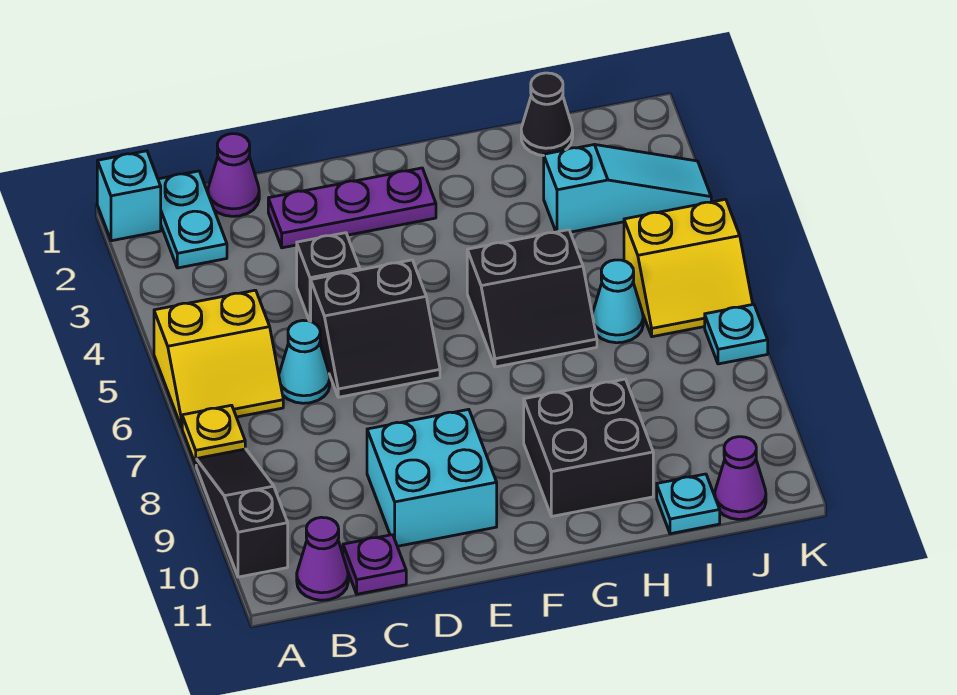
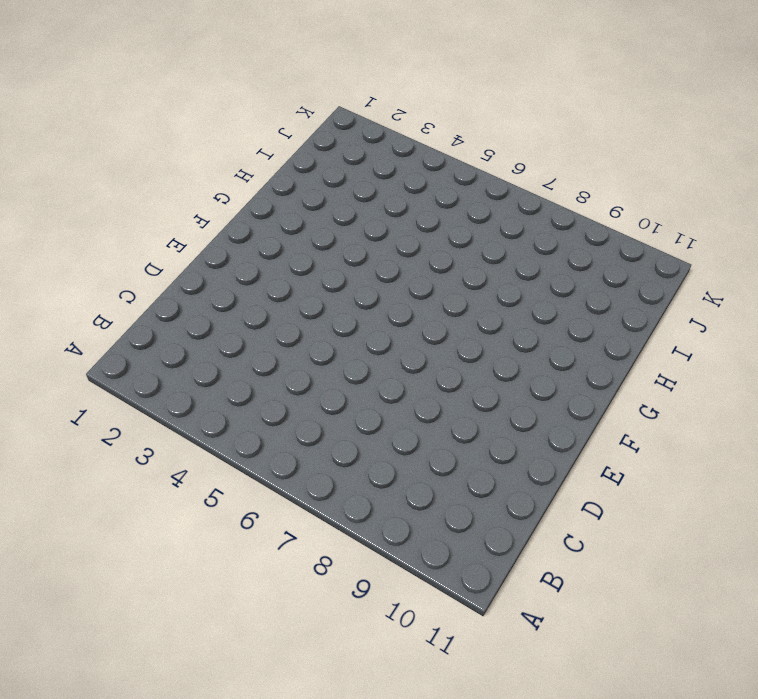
none -> cyan 1x1 brick [97,151,161,241]
none -> yellow 2x2 slope [154,290,283,427]
none -> yellow 1x1 plate [182,405,245,464]

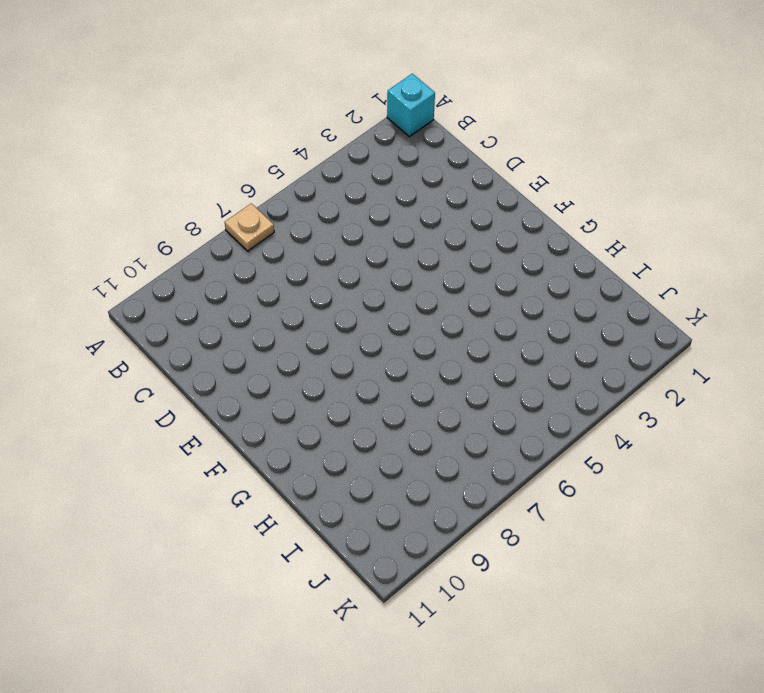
tan 1x1 plate [225,203,274,251] -> yellow 1x1 plate [182,405,245,464]
none -> yellow 2x2 slope [154,290,283,427]
none -> black 1x3 slope [196,449,288,577]
none -> cyan 1x2 plate [158,171,227,268]

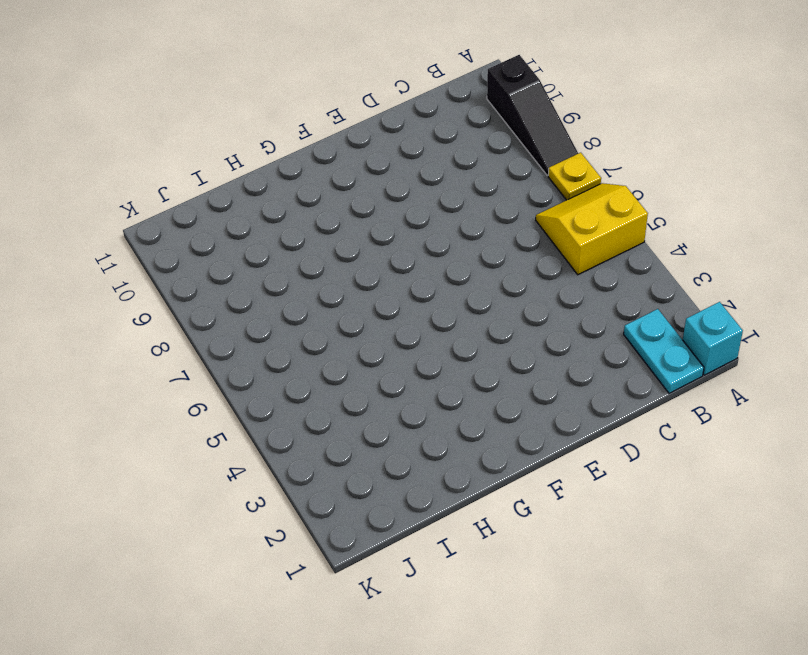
none -> purple 1x1 cone [297,517,348,600]
none -> purple 1x1 cone [208,134,259,216]
none -> cyan 1x1 cone [279,320,330,403]

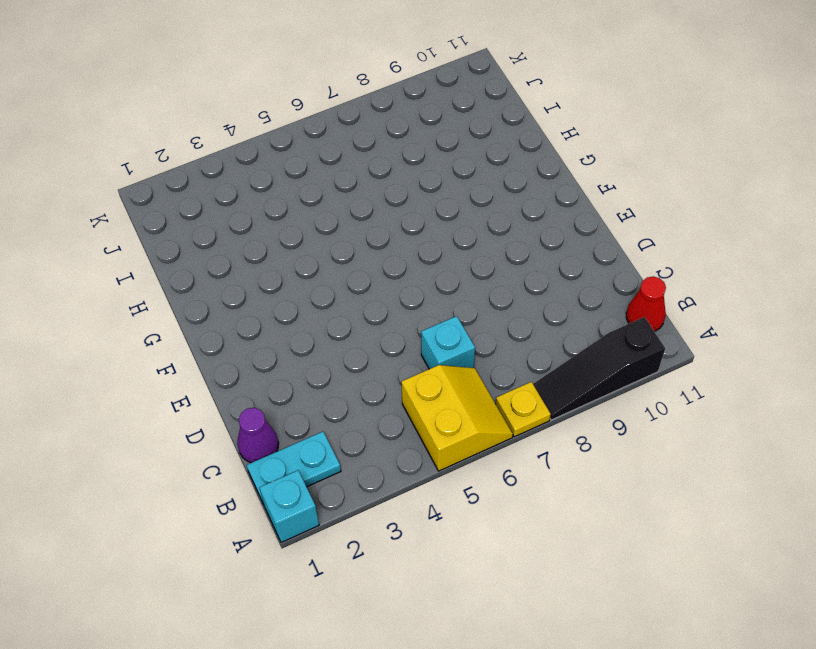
red 1x1 cone [626,276,666,332] -> purple 1x1 cone [297,517,348,600]
cyan 1x1 brick [421,316,475,369] -> cyan 1x1 cone [279,320,330,403]
none -> purple 1x1 plate [343,535,406,594]
none -> purple 1x3 plate [268,168,436,248]
none -> black 1x1 brick [297,233,360,321]

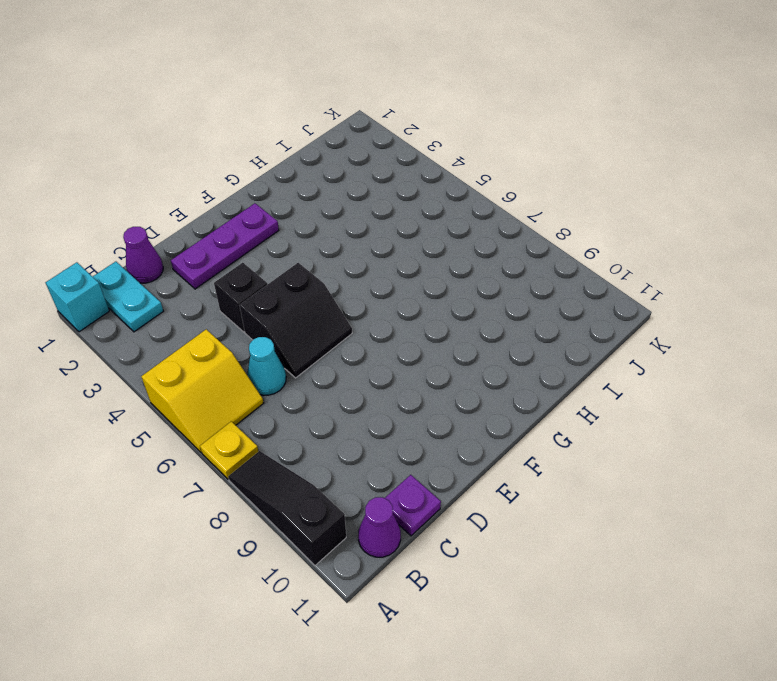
none -> cyan 2x2 brick [367,409,497,546]
none -> black 2x2 slope [467,230,597,367]
none -> black 2x2 brick [524,379,653,516]

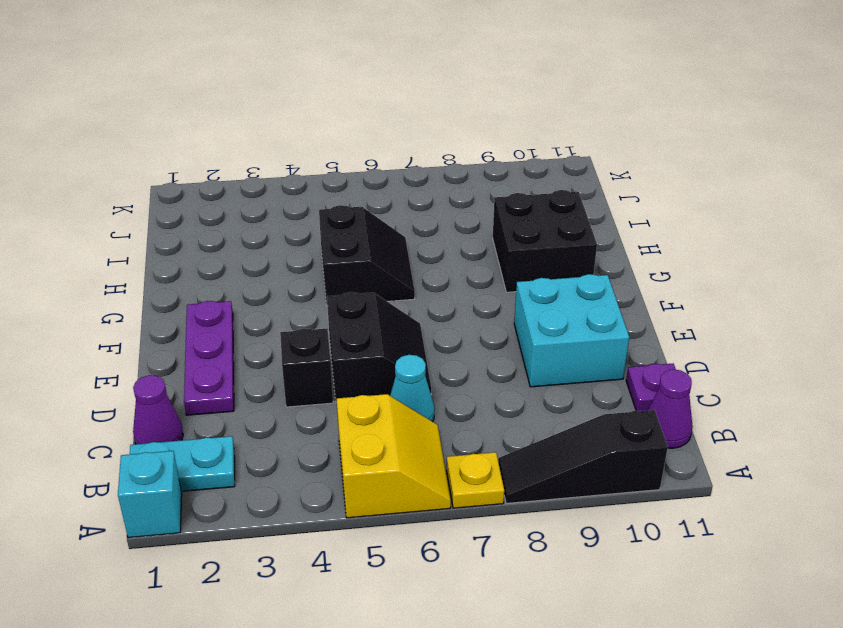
none -> black 1x1 cone [521,73,573,156]
none -> cyan 1x3 slope [544,145,711,232]
none -> cyan 1x1 cone [592,260,643,343]

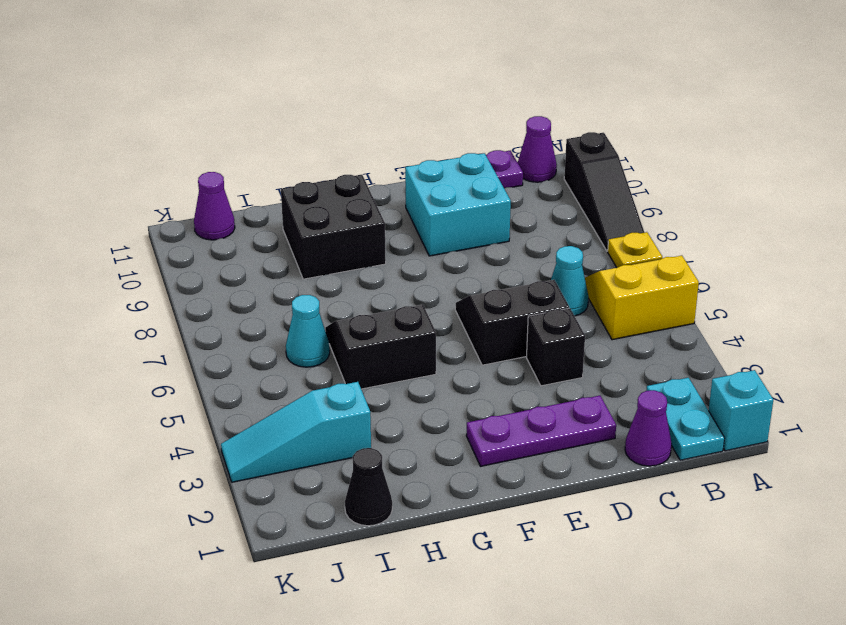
none -> cyan 1x1 plate [657,474,720,534]
none -> yellow 2x2 slope [624,199,753,337]
none -> cyan 1x1 plate [705,304,768,364]

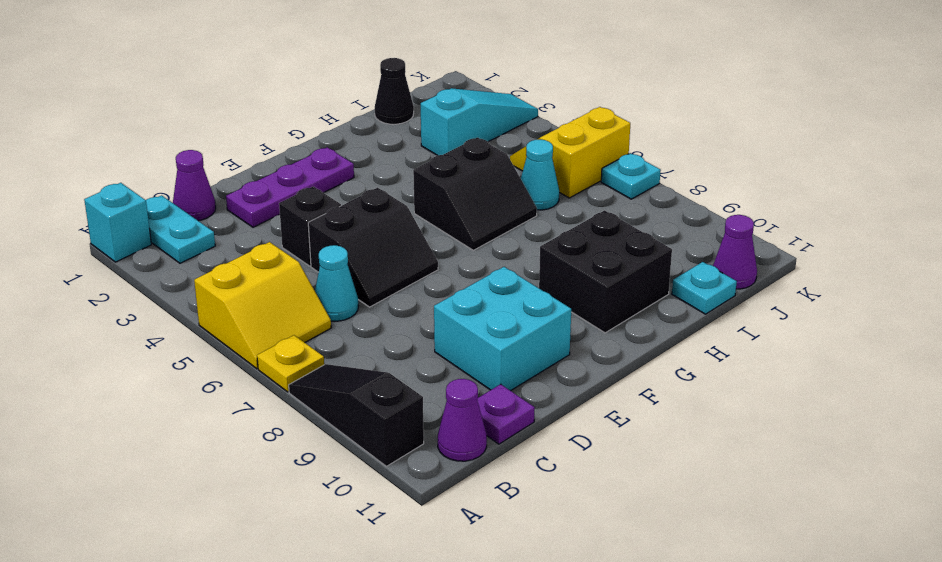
yellow 2x2 slope [510,107,630,198] -> yellow 2x2 slope turned to [624,199,753,337]

